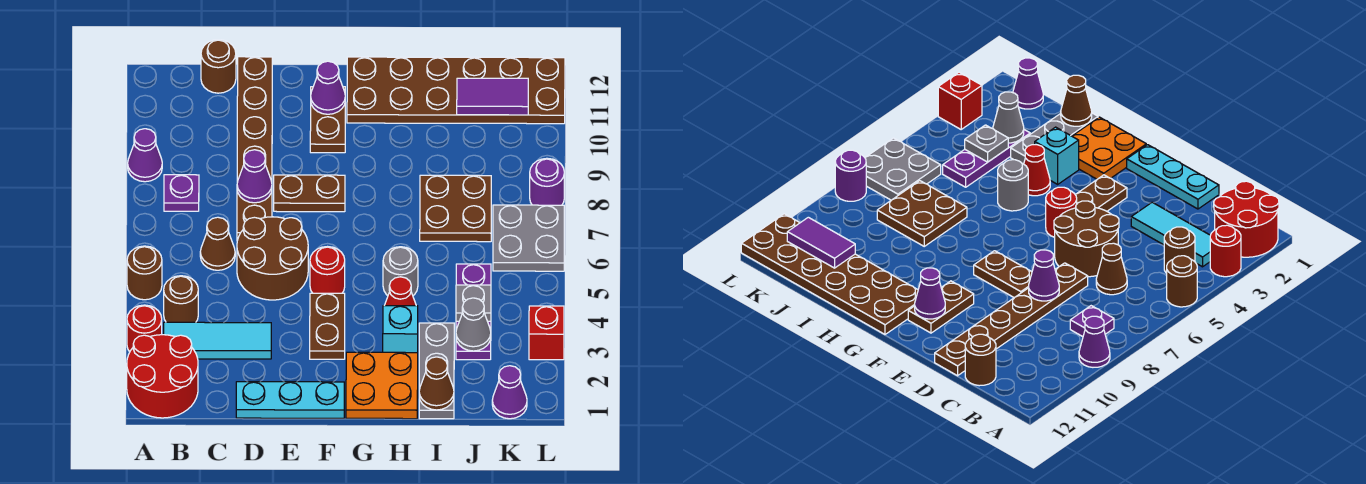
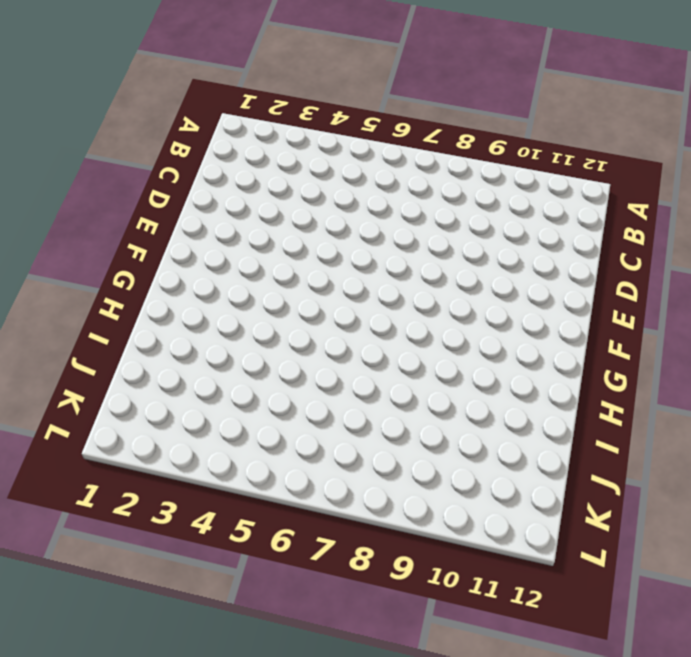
none -> red 2x2 round brick [127,335,198,418]
none -> red 1x1 round brick [127,305,162,352]
none -> brown 1x1 round brick [127,246,162,300]
none -> purple 1x1 cone [128,129,162,182]

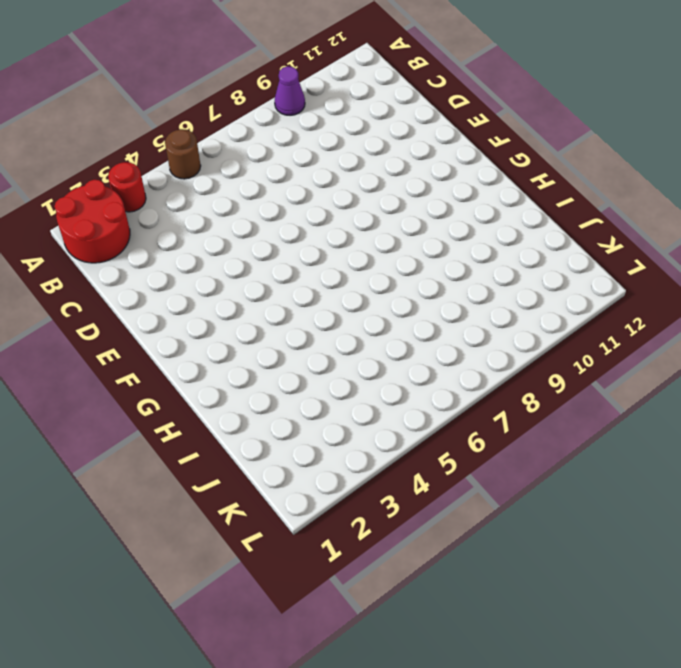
none -> cyan 1x3 tile [164,322,271,359]
none -> brown 1x1 round brick [164,276,198,322]
none -> purple 1x1 plate [164,175,199,211]
none -> brown 1x1 cone [200,217,235,270]

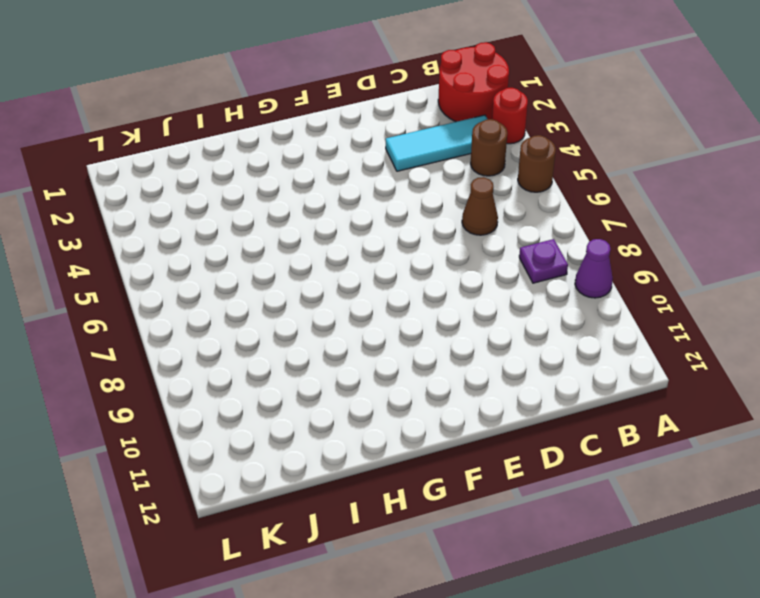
none -> brown 1x1 round brick [201,40,236,93]
none -> cyan 1x3 plate [236,382,344,418]
none -> brown 2x2 round brick [237,217,308,300]
none -> brown 1x6 plate [237,57,272,241]

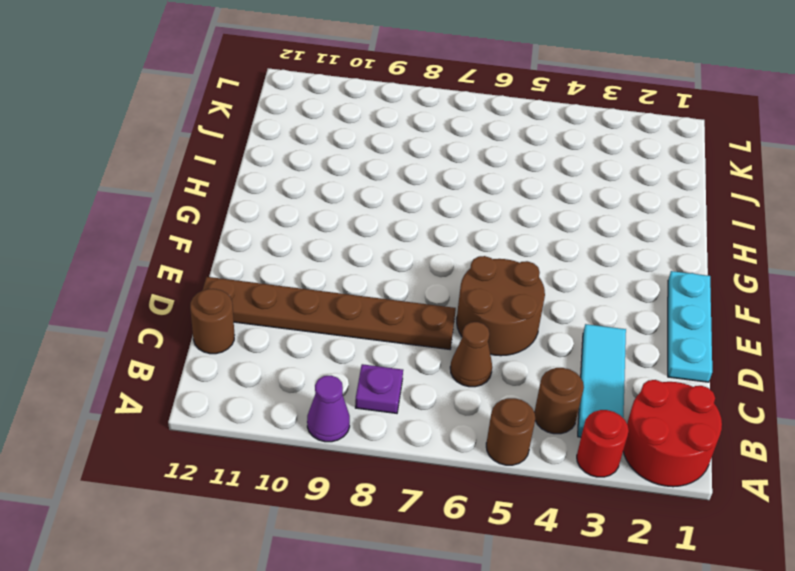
none -> brown 1x2 plate [274,175,345,212]
none -> brown 1x2 plate [310,293,345,359]
none -> red 1x1 round brick [310,247,345,293]
none -> brown 1x2 plate [310,87,345,153]

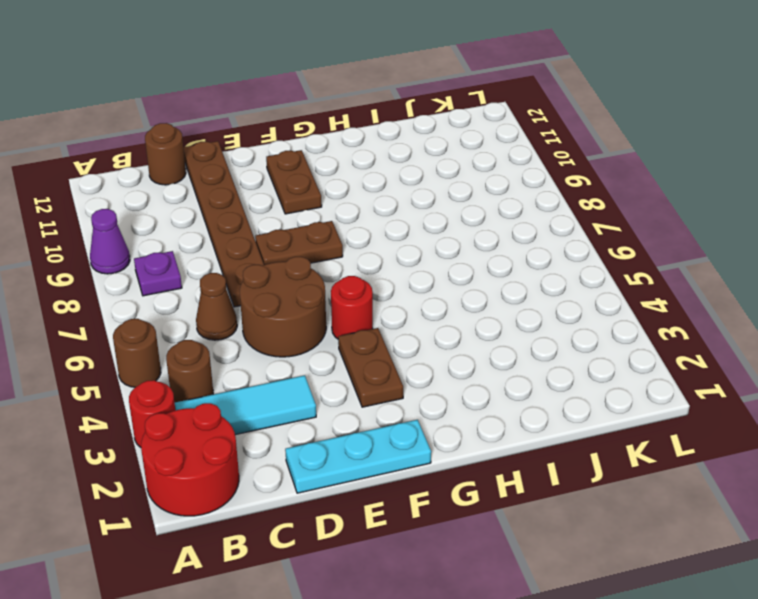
none -> orange 2x2 plate [346,352,418,419]
none -> brown 2x6 plate [347,57,565,124]
none -> cyan 1x1 brick [383,306,418,353]
none -> red 1x1 cone [384,277,416,306]

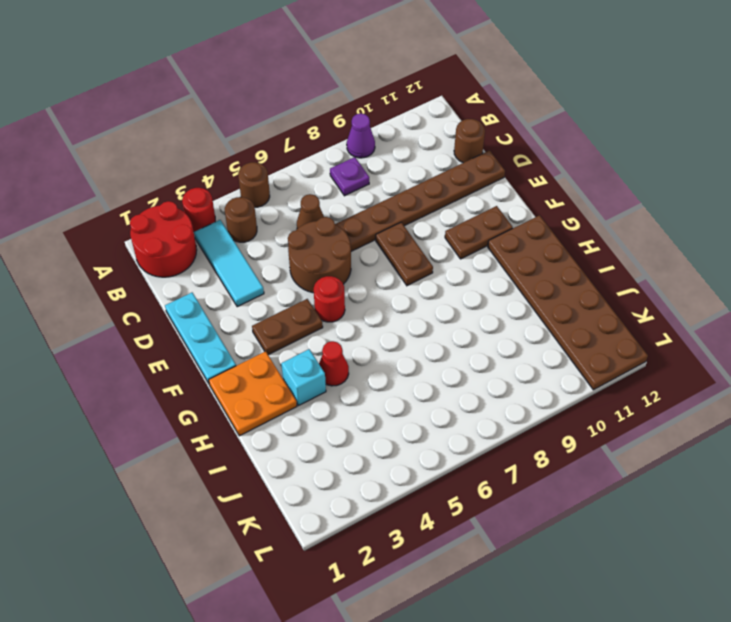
none -> grey 1x1 round brick [383,247,418,295]
none -> grey 1x3 plate [419,323,454,419]
none -> brown 2x2 plate [420,175,491,242]
none -> purple 1x3 plate [456,264,491,360]

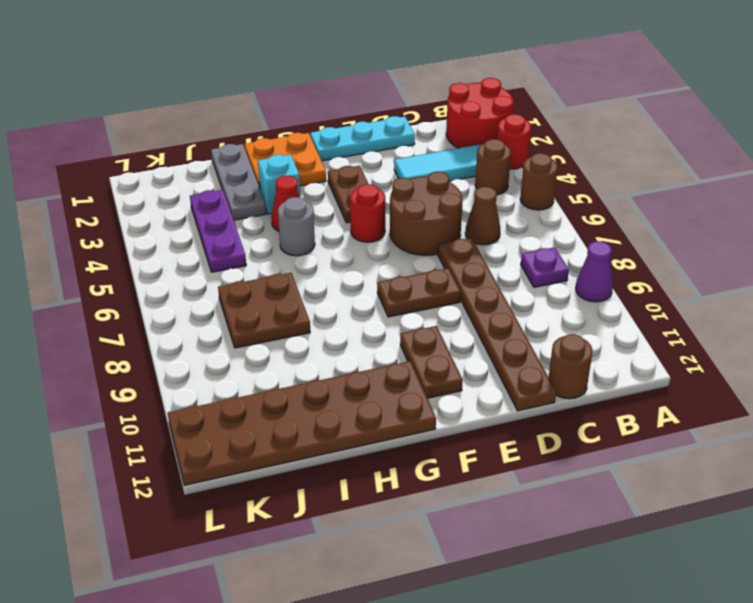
none -> purple 1x1 cone [492,366,527,419]
none -> grey 2x2 plate [493,205,564,271]
none -> red 1x1 brick [529,306,564,360]
none -> purple 1x1 round brick [530,158,564,205]

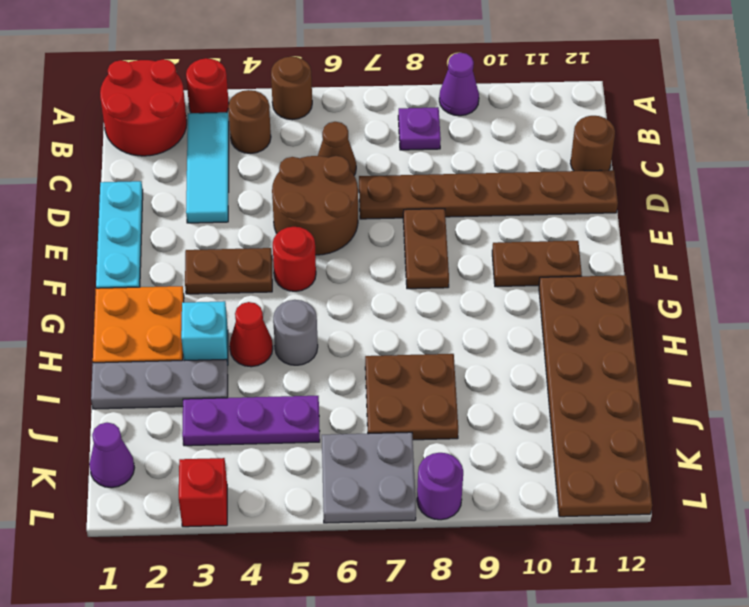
none -> purple 1x1 cone [237,150,272,203]
none -> purple 1x1 cone [311,61,345,114]
none -> brown 1x1 cone [419,357,454,410]
none -> grey 1x1 cone [456,298,491,351]

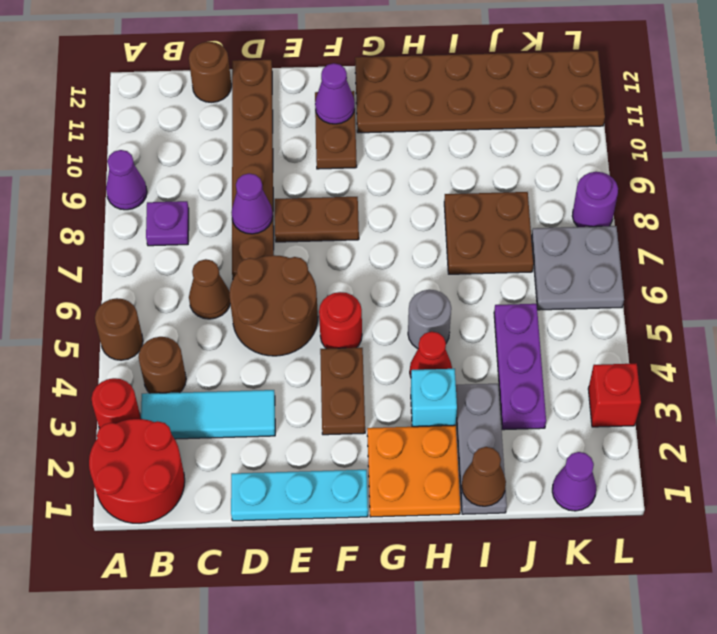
none -> grey 1x1 cone [456,298,491,351]
none -> grey 1x1 plate [456,285,491,321]
none -> purple 1x2 tile [457,78,528,115]

